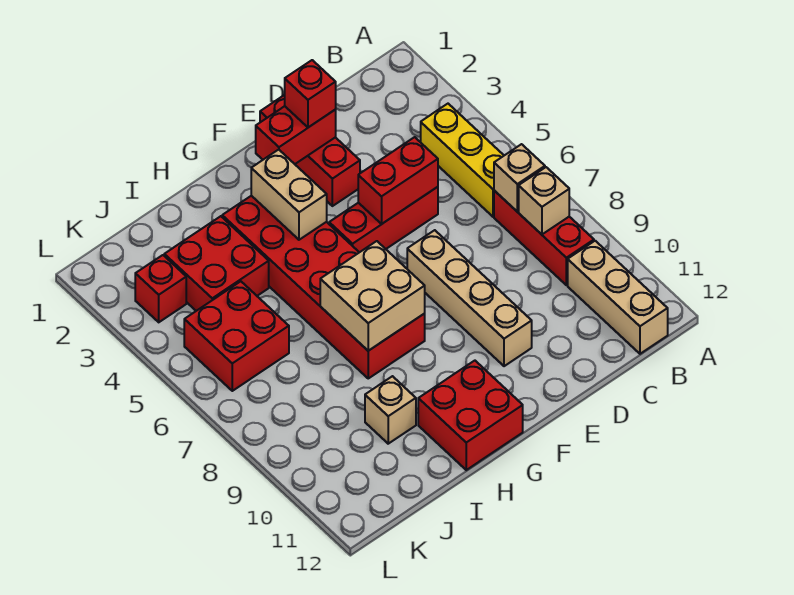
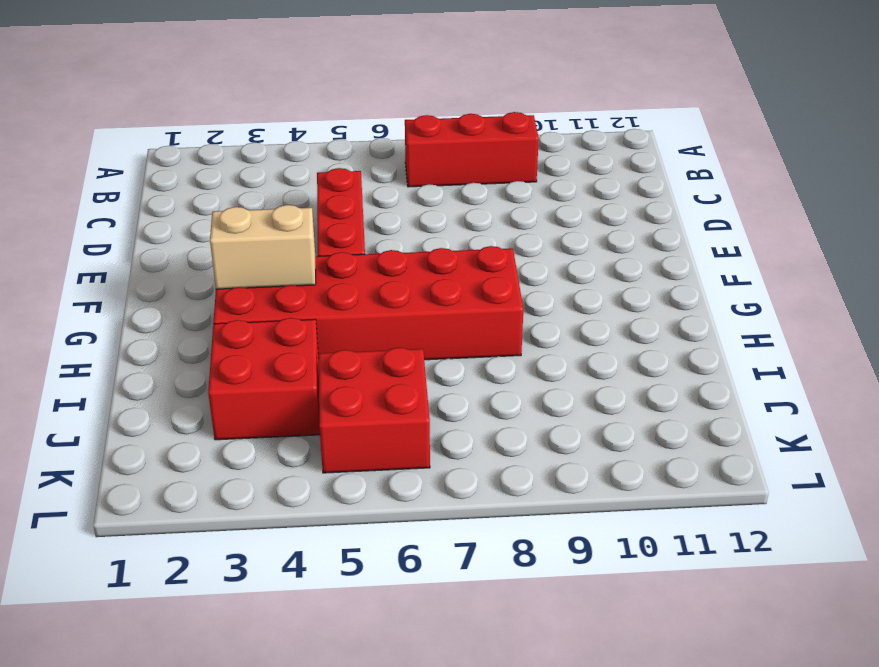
none -> yellow 1x3 brick [421,104,504,217]
none -> tan 1x3 brick [568,241,668,354]
none -> red 1x3 brick [260,95,360,206]

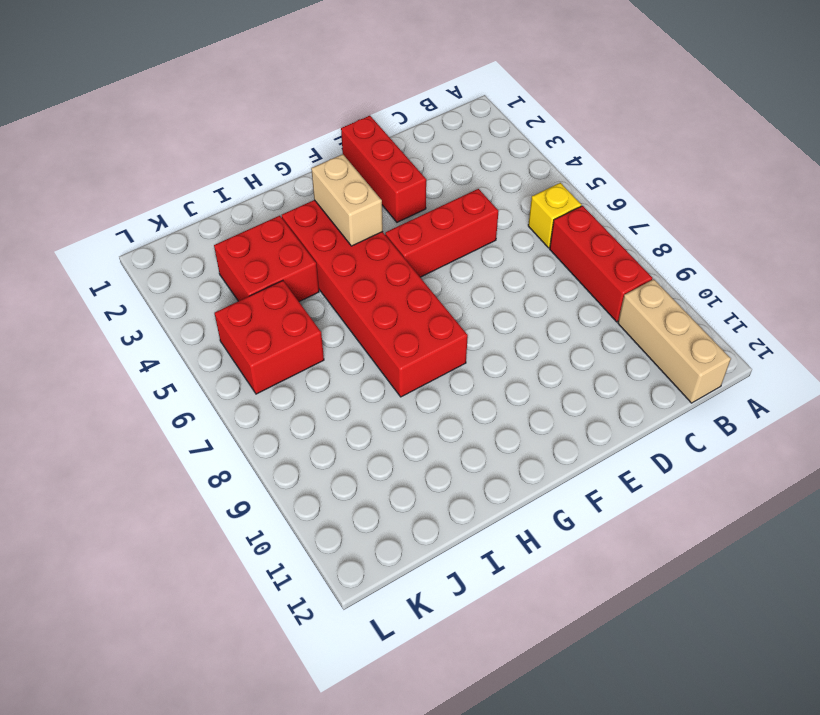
yellow 1x1 brick [528,183,581,248] -> yellow 1x3 brick [421,104,504,217]
none -> tan 1x4 brick [407,230,532,366]
none -> red 2x2 brick [418,361,523,470]
none -> tan 1x1 brick [365,376,416,444]

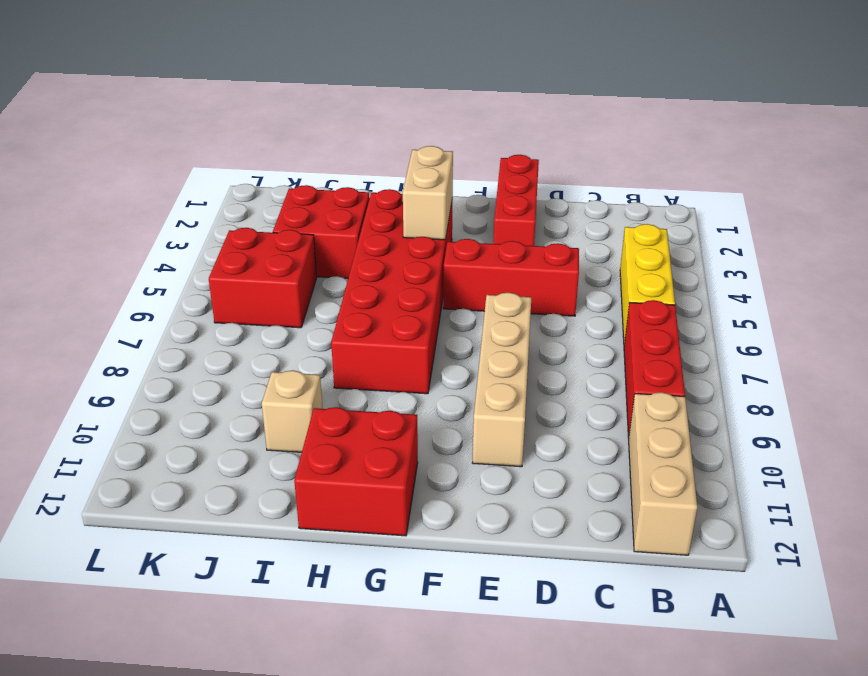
none -> red 1x1 brick [135,255,186,322]
none -> tan 1x1 brick [494,144,545,212]
none -> tan 1x1 brick [519,167,569,234]

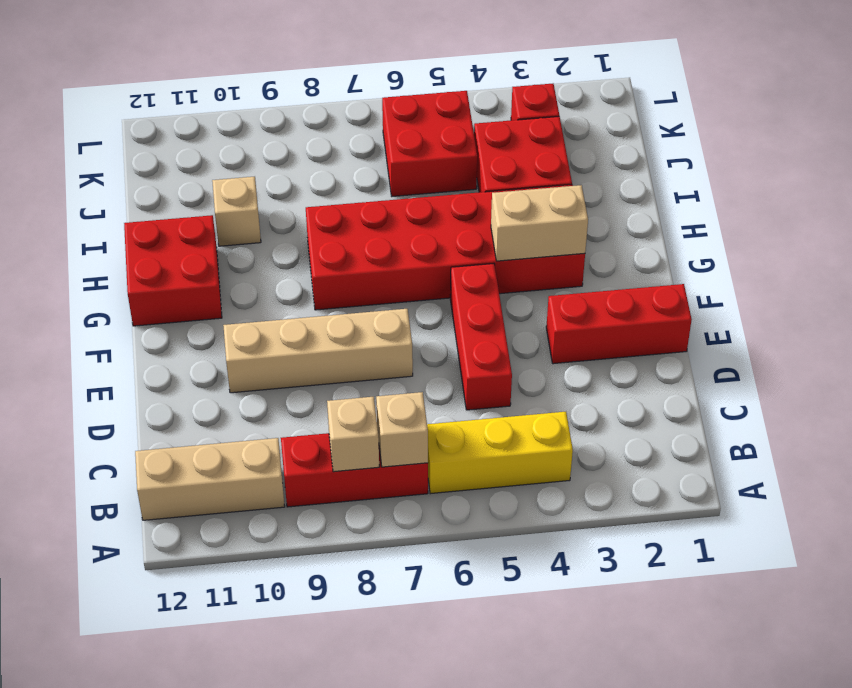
none -> red 1x2 brick [358,137,438,224]
none -> red 1x2 brick [256,106,336,164]
none -> tan 2x2 brick [320,241,425,351]

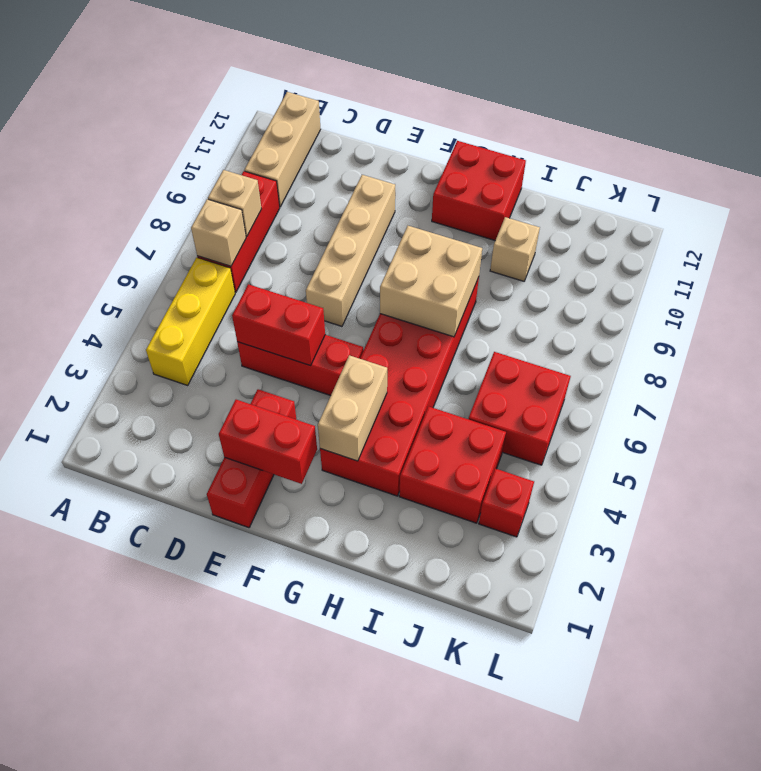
none -> red 1x1 brick [285,60,336,127]

